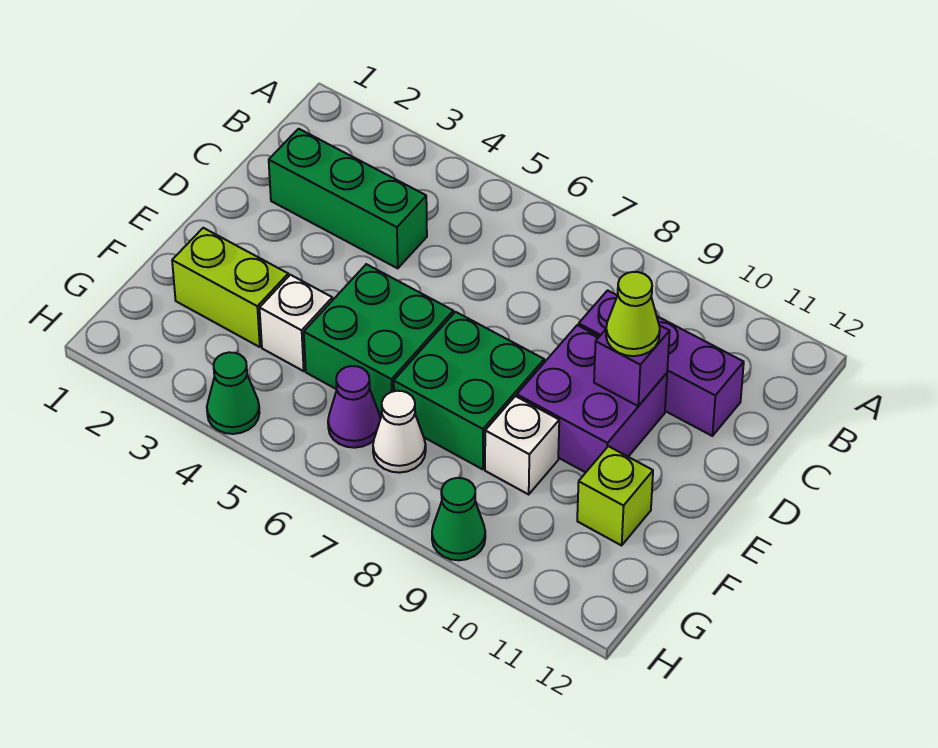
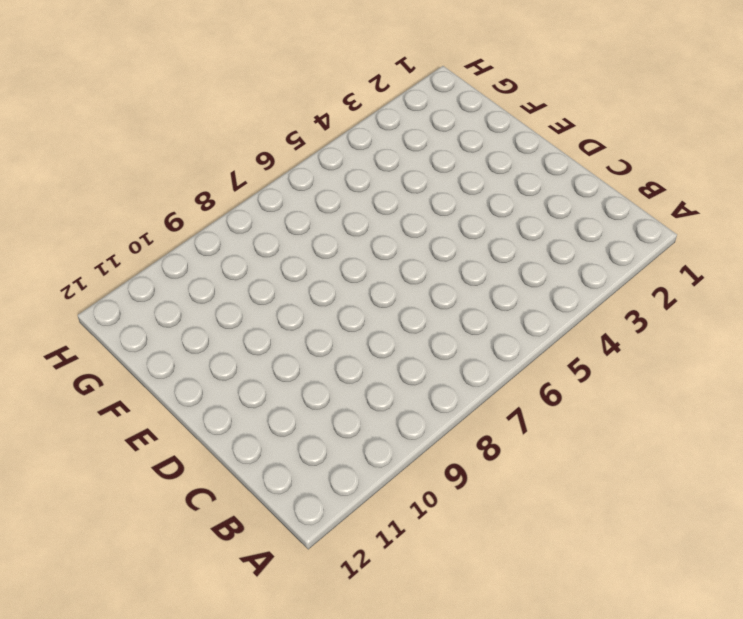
none -> green 1x3 brick [269,129,427,268]
none -> purple 1x3 brick [579,290,744,436]
none -> purple 2x2 brick [517,325,667,472]

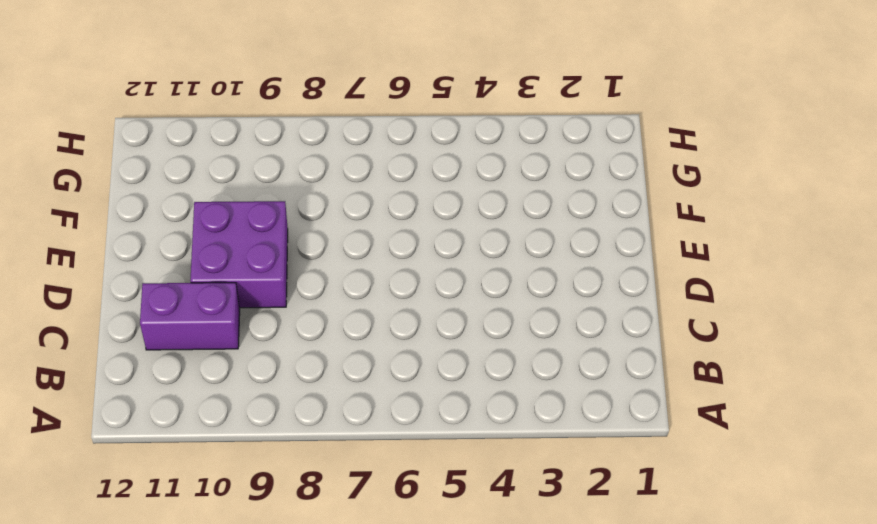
purple 1x2 brick [140,283,240,350] -> purple 1x3 brick [579,290,744,436]
none -> green 1x3 brick [269,129,427,268]
none -> green 2x2 brick [304,264,453,414]
none -> green 2x2 brick [394,312,544,469]

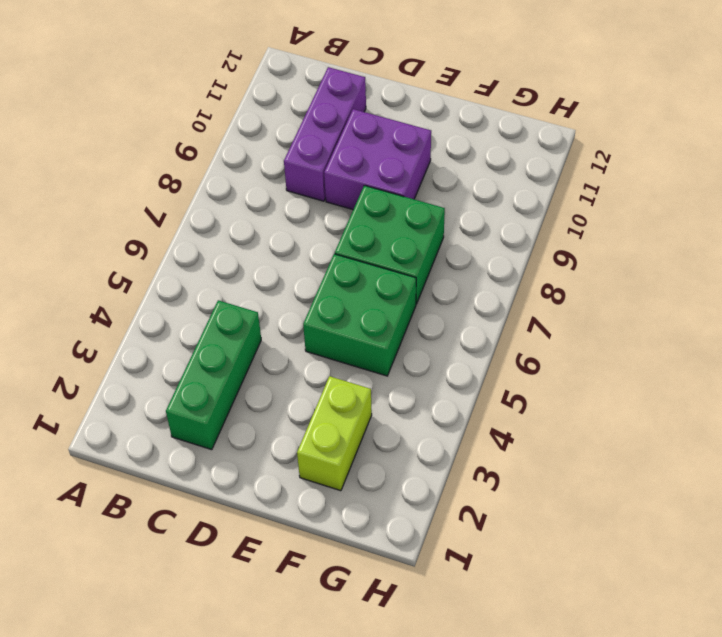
none -> white 1x1 brick [260,275,332,371]
none -> white 1x1 brick [485,396,559,494]
none -> lime 1x1 brick [577,446,653,545]

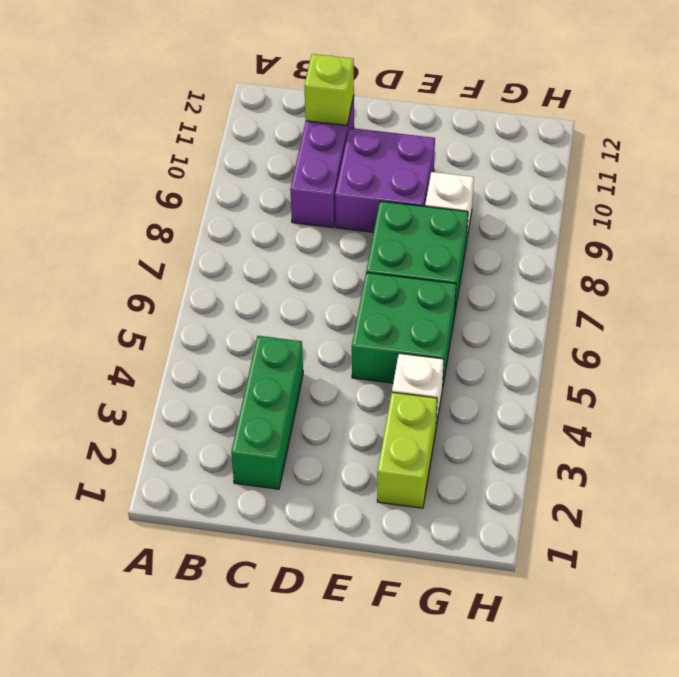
lime 1x1 brick [304,54,354,126] -> lime 1x1 brick moved to [577,446,653,545]
none -> purple 1x1 cone [328,366,380,448]
none -> white 1x1 cone [373,391,426,473]
none -> green 1x1 cone [207,352,260,434]

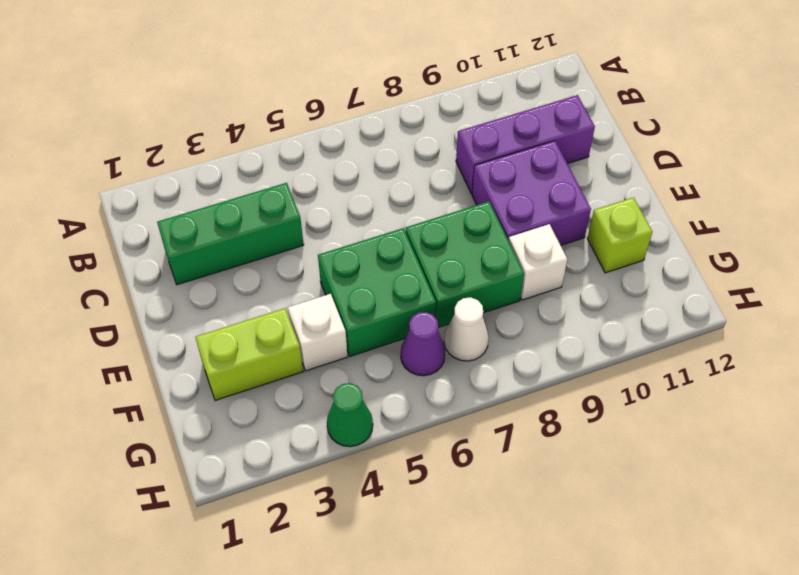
none -> green 1x1 cone [432,478,485,560]
none -> purple 1x1 brick [594,325,670,406]
none -> lime 1x1 cone [606,272,660,356]

